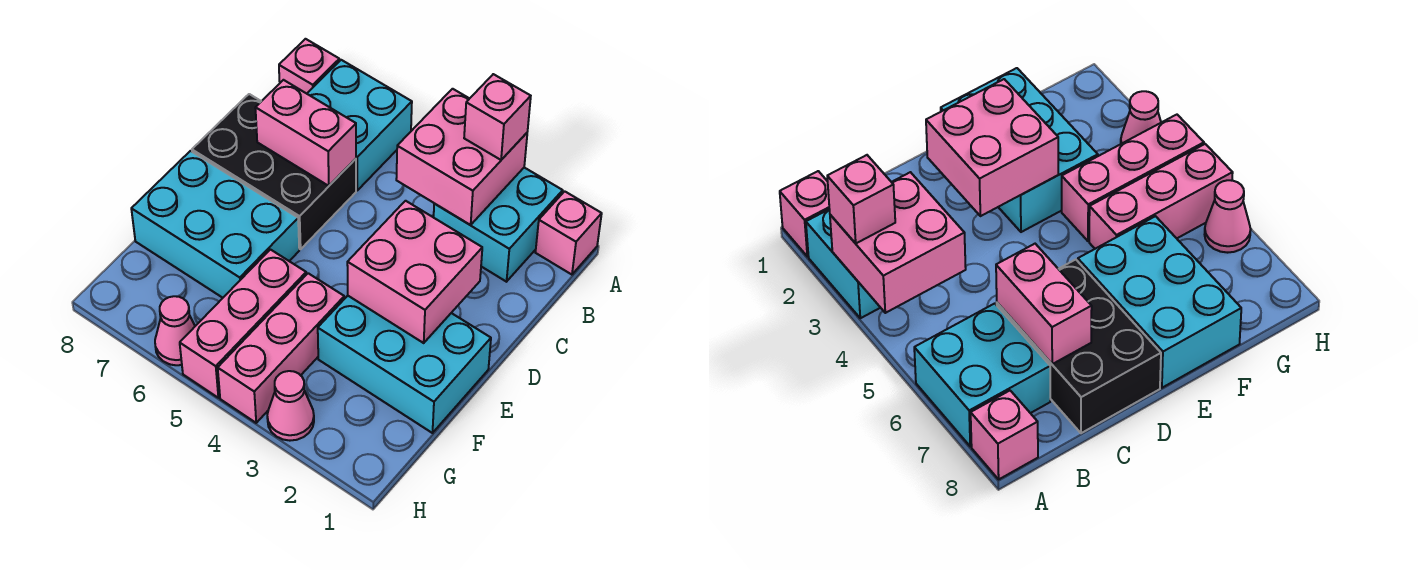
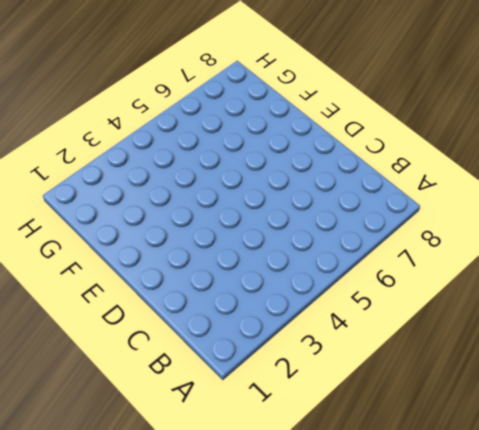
none -> pink 1x1 brick [535,191,602,275]
none -> cyan 2x2 brick [434,168,563,282]
none -> cyan 2x2 brick [307,60,412,190]

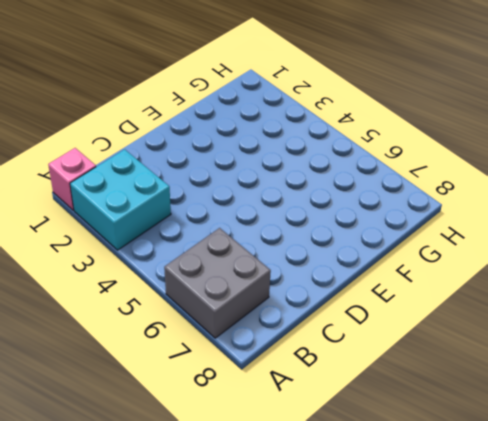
grey 2x2 brick [164,228,271,338] -> cyan 2x2 brick [307,60,412,190]
none -> pink 1x1 brick [279,39,339,94]
none -> black 2x3 brick [192,94,356,249]
none -> cyan 2x3 brick [318,296,491,433]

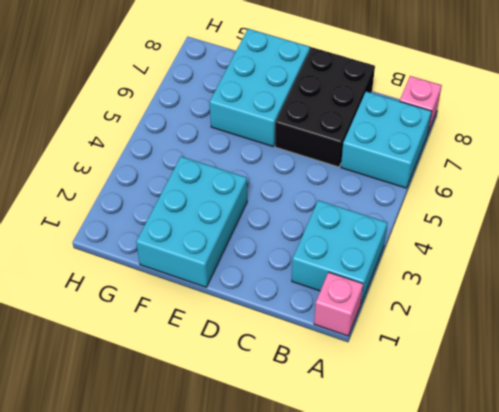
none -> pink 1x3 brick [218,273,344,423]
none -> pink 1x3 brick [180,250,306,398]
none -> pink 1x1 cone [267,371,314,441]

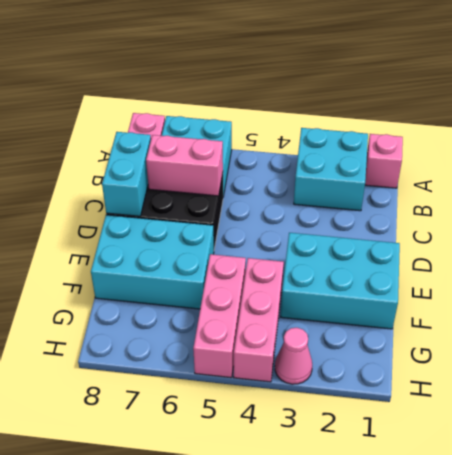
cyan 1x2 brick [102,132,151,216] -> none
none -> pink 1x1 cone [155,296,195,365]
none -> pink 2x2 brick [396,89,527,225]
none -> pink 2x2 brick [347,201,482,343]

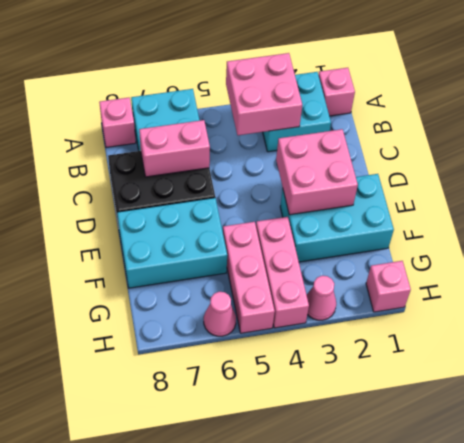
pink 1x1 brick [366,261,411,312] -> pink 1x1 brick moved to [464,74,531,160]

